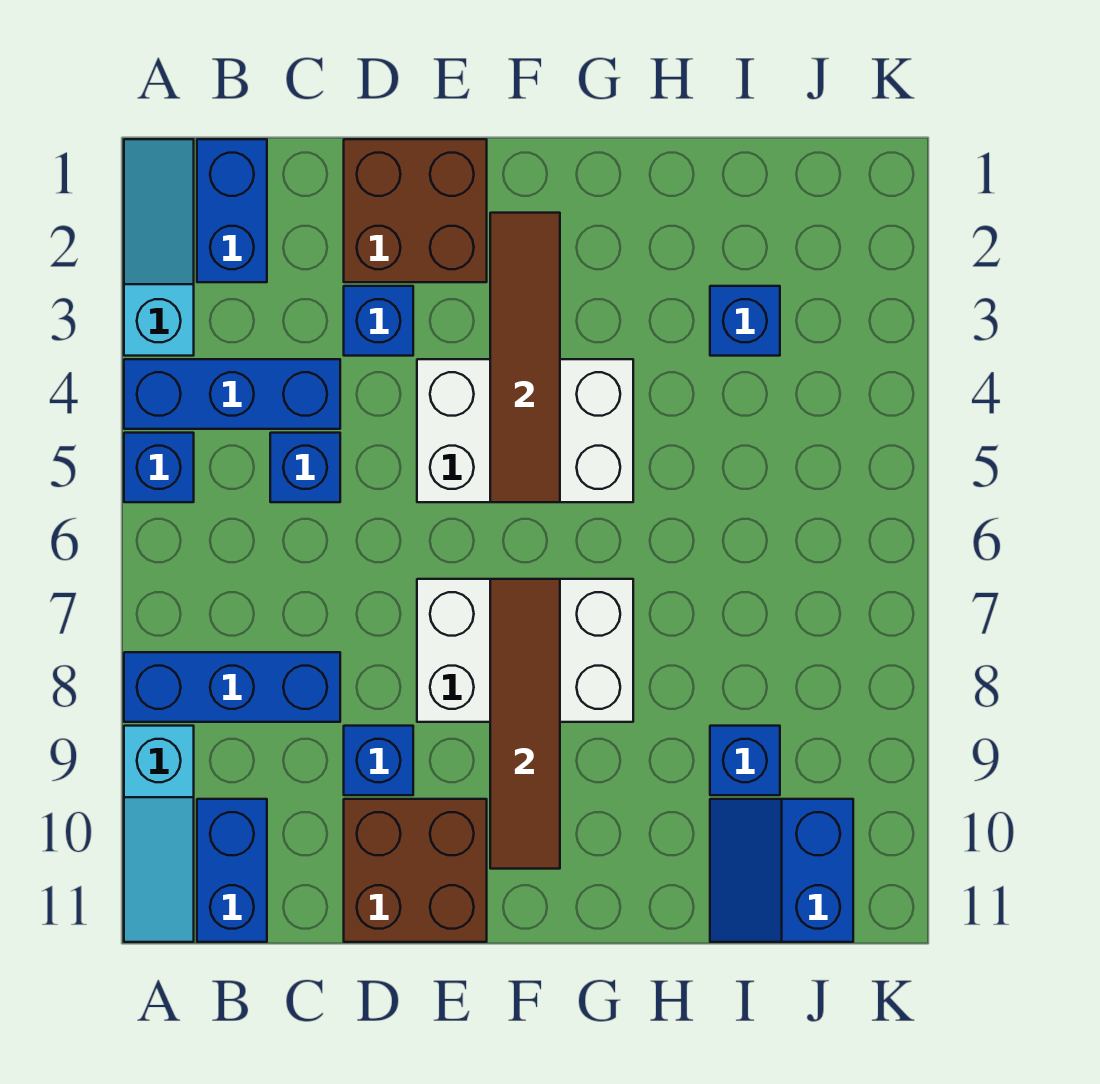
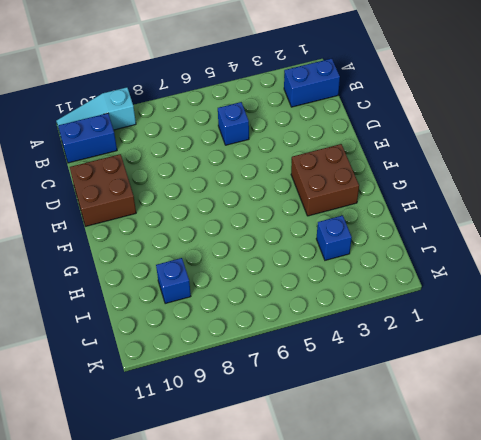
brown 2x2 brick [291,144,359,216] -> brown 2x2 brick moved to [344,139,487,282]
none -> cyan 1x3 slope [124,139,194,356]
none -> blue 1x3 brick [124,359,340,429]
none -> blue 1x1 brick [124,433,194,502]

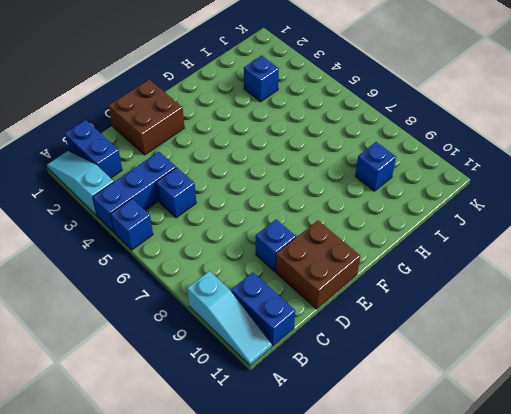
none -> blue 1x3 brick [124,652,340,722]
none -> blue 1x1 brick [344,286,413,356]
none -> white 2x3 brick [417,359,633,502]

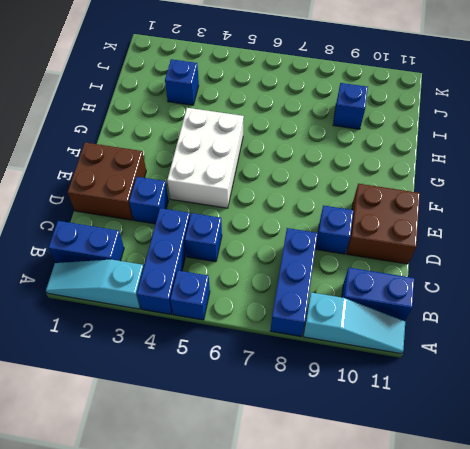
none -> white 2x3 brick [417,579,633,722]
none -> blue 2x2 slope [710,799,853,942]
none -> brown 1x4 tile [490,213,560,502]

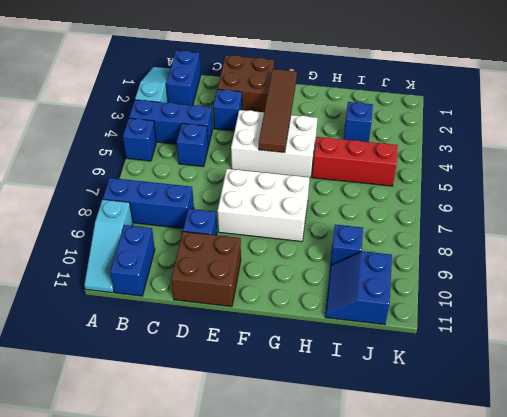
red 1x3 brick [312,137,398,186] -> none
none -> brown 1x4 tile [490,579,560,869]

